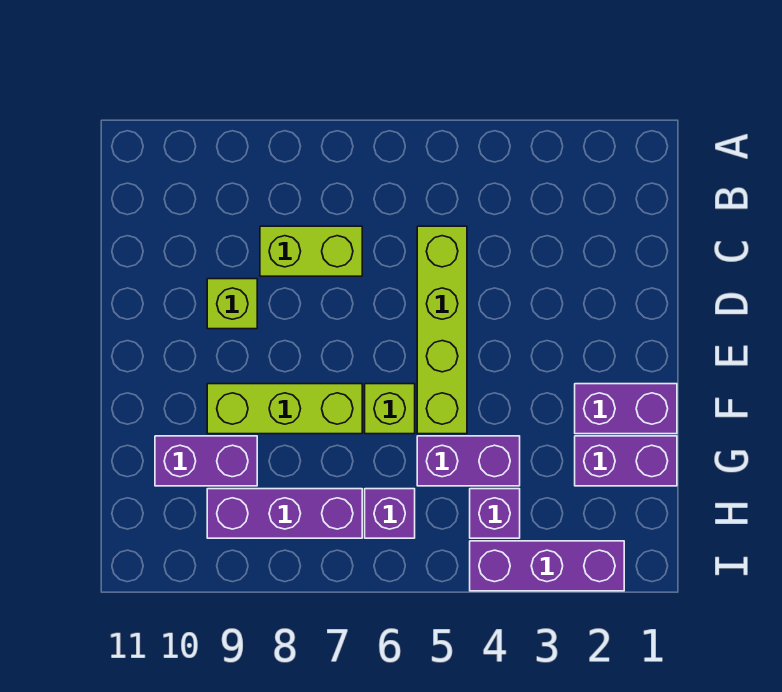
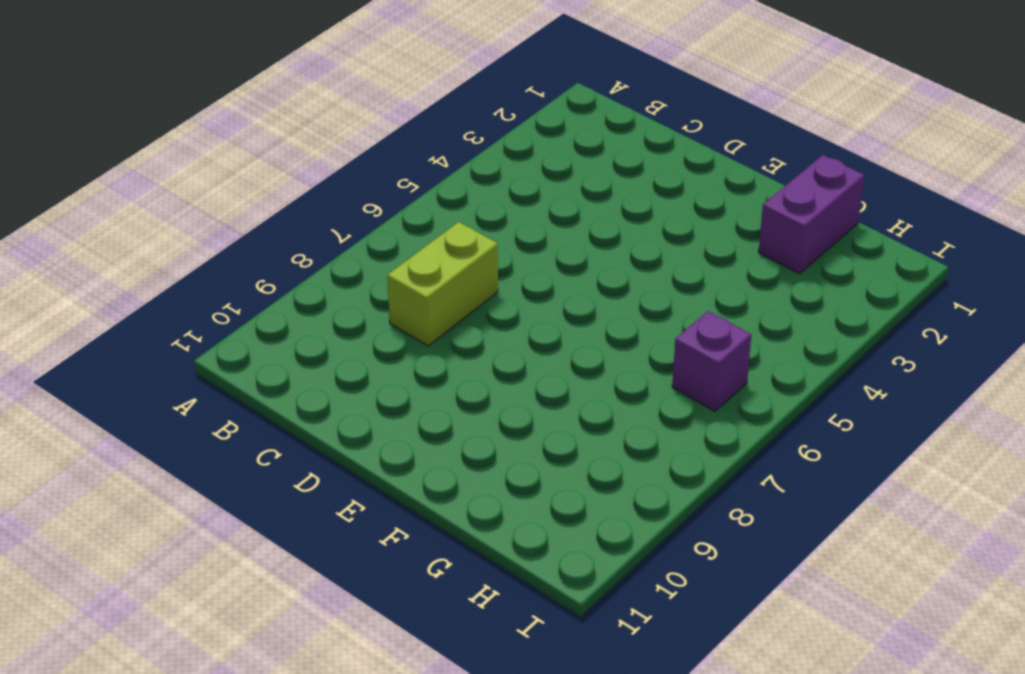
none -> lime 1x4 brick [417,226,467,434]
none -> lime 1x1 brick [207,279,257,329]
none -> purple 1x2 brick [575,384,677,434]

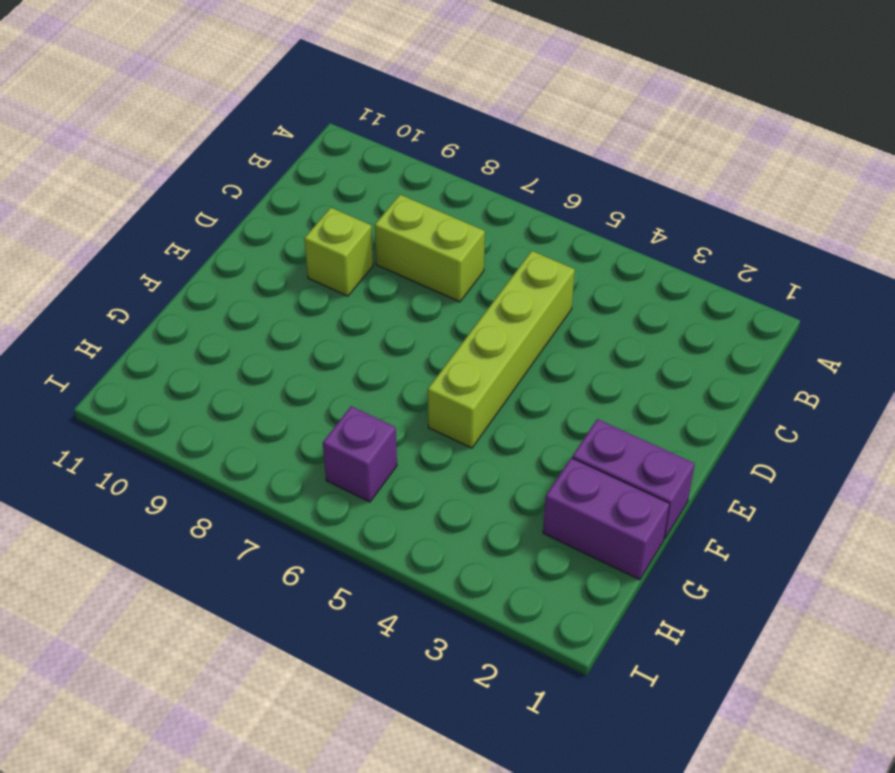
none -> lime 1x1 brick [365,384,415,434]
none -> lime 1x3 brick [207,384,362,434]
none -> purple 1x2 brick [417,436,520,486]

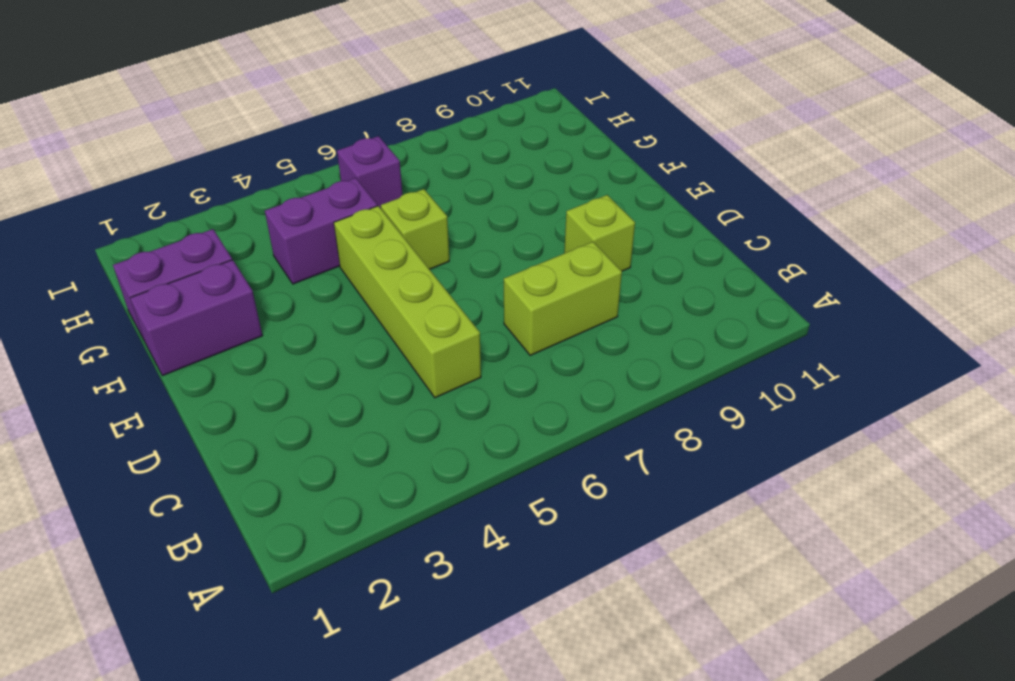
none -> lime 1x3 brick [207,384,362,434]
none -> purple 1x2 brick [155,436,257,486]
none -> purple 1x1 brick [470,489,520,538]

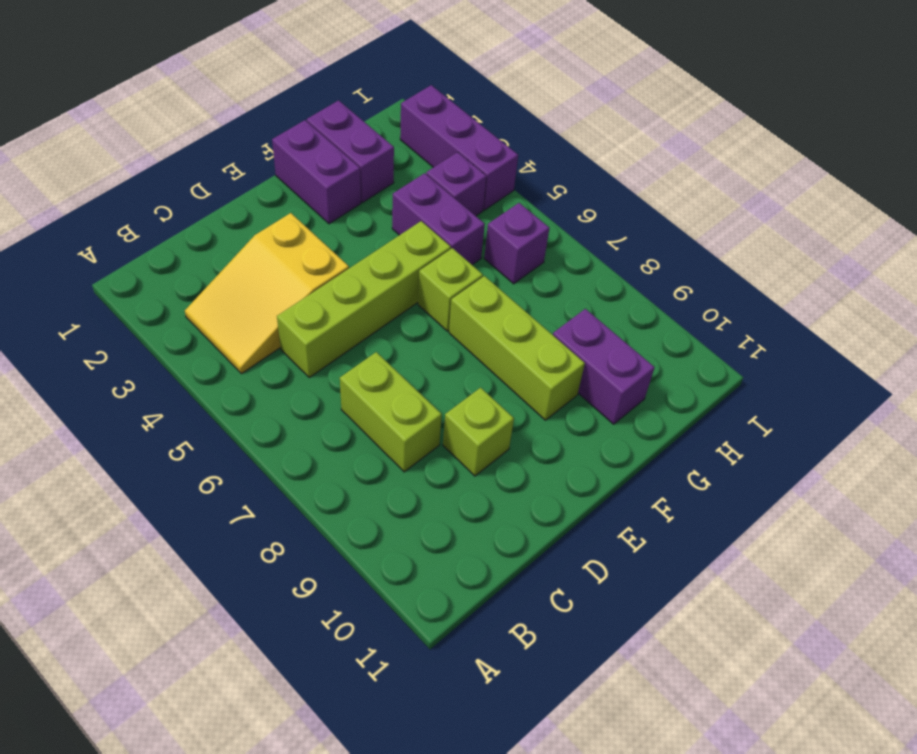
yellow 2x3 slope [185,213,349,374] -> none
none -> purple 1x3 brick [207,489,362,538]

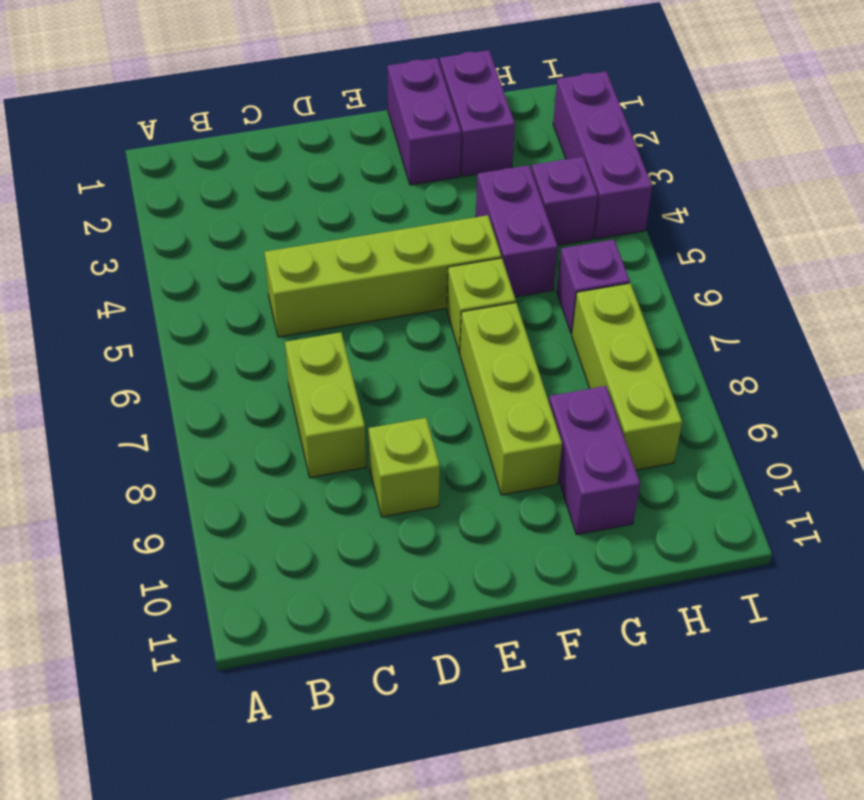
lime 1x3 brick [572,283,682,470] -> purple 1x3 brick [207,489,362,538]

